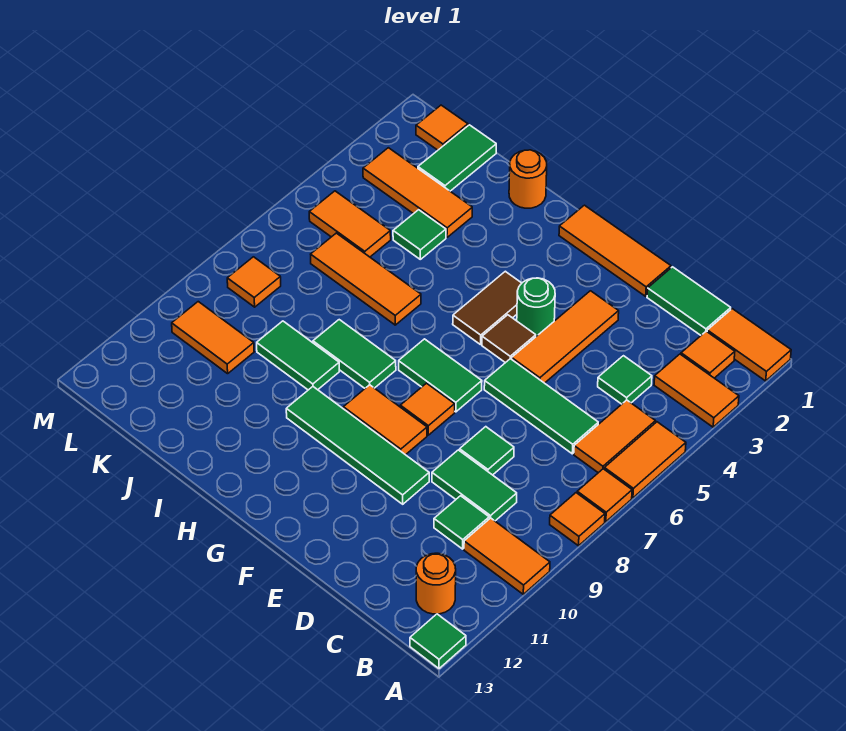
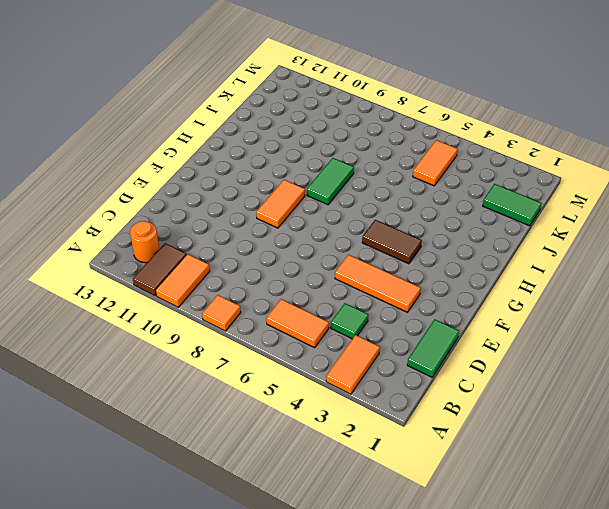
brown 1x2 tile [133,243,187,296] -> none
none -> orange 1x2 tile [707,309,791,381]
none -> orange 1x2 tile [604,422,686,498]
none -> orange 1x1 tile [577,469,632,522]
none -> green 1x1 tile [410,614,466,669]

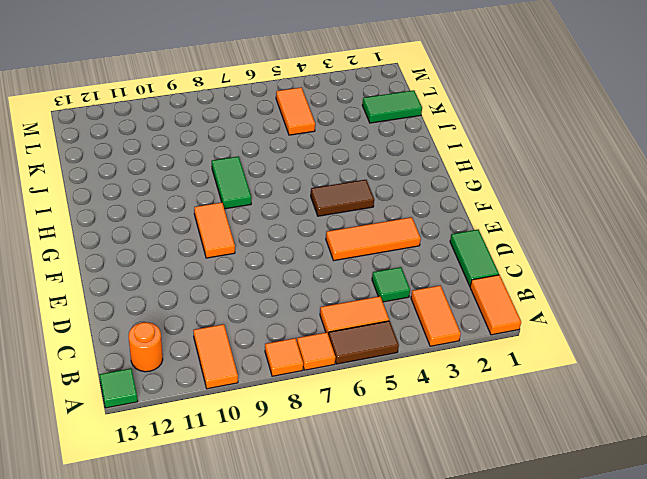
brown 1x2 tile [329,321,399,364] -> orange 1x2 tile [604,422,686,498]
none -> orange 1x1 tile [681,331,735,378]
none -> green 1x3 tile [484,359,598,454]
none -> green 1x2 tile [432,450,517,521]
none -> green 1x1 tile [434,496,489,549]

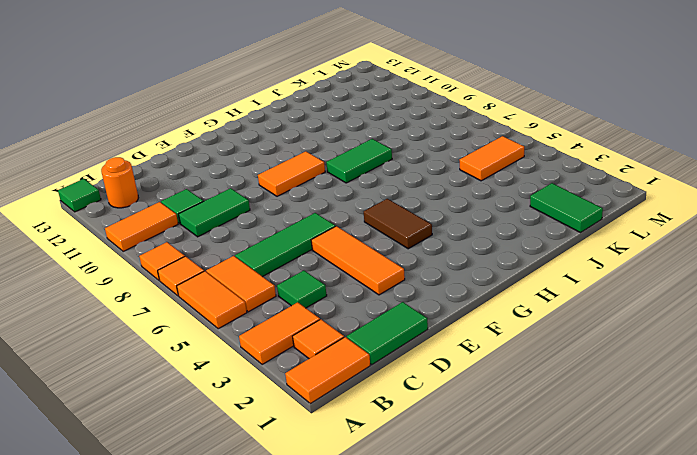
none -> green 1x1 tile [460,427,514,475]
none -> orange 1x3 tile [559,205,671,296]
none -> green 1x4 tile [286,387,429,504]
none -> green 1x1 round brick [517,278,555,336]

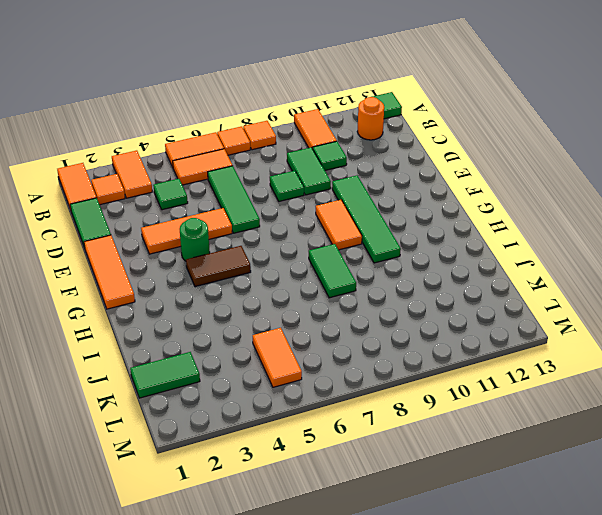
none -> brown 1x1 tile [482,315,536,363]
none -> green 1x2 tile [399,339,482,412]
none -> orange 1x1 tile [400,383,455,435]
none -> orange 1x1 round brick [509,150,547,208]

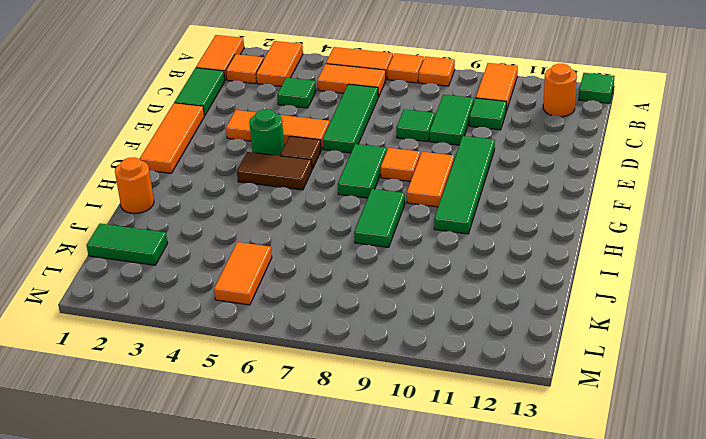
none -> orange 1x3 tile [311,233,421,325]
none -> green 1x2 tile [257,321,339,390]
none -> orange 1x3 tile [363,148,472,237]
none -> green 1x1 tile [393,210,446,259]

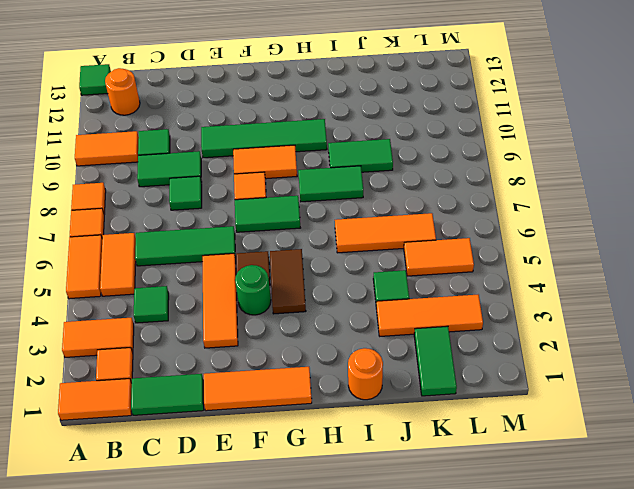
none -> orange 1x2 tile [172,302,254,374]
none -> orange 1x1 tile [416,105,468,150]
none -> orange 1x1 tile [227,257,281,307]

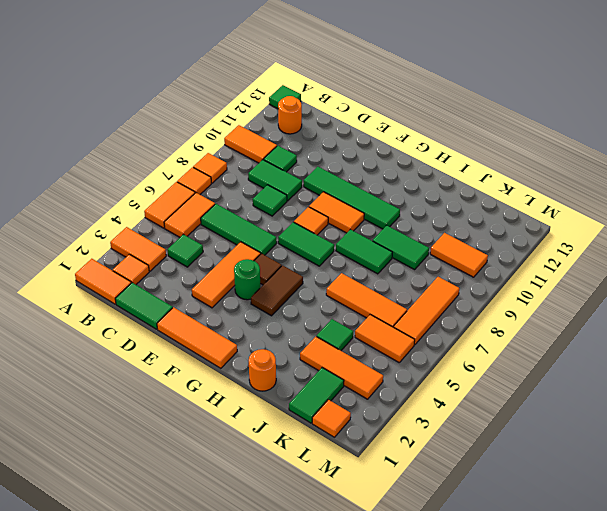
orange 1x3 tile [394,277,459,345] -> orange 1x1 tile [227,257,281,307]

